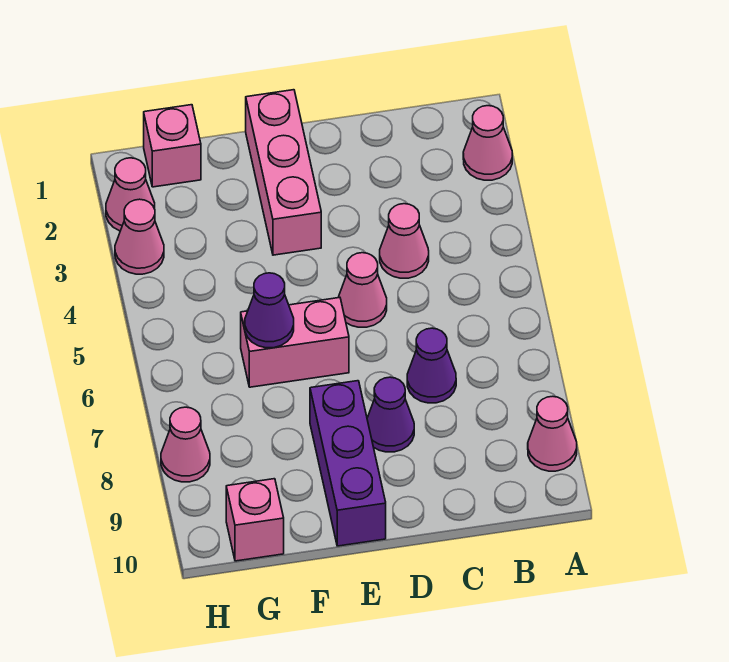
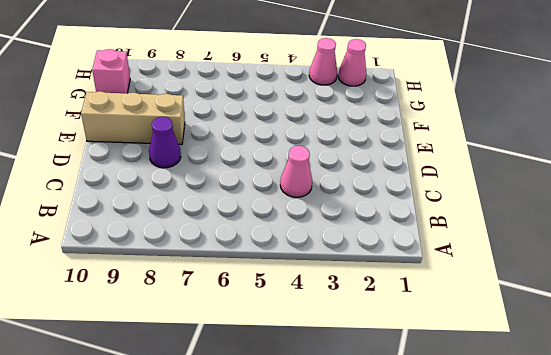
tan 1x3 brick [81,91,185,144] -> purple 1x3 brick [310,381,386,546]
none -> pink 1x1 cone [463,106,512,180]
none -> pink 1x1 cone [528,396,577,471]
none -> purple 1x1 cone [407,328,456,403]

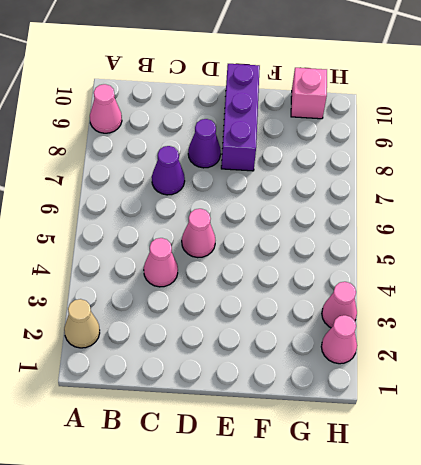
tan 1x1 cone [64,299,100,348] -> pink 1x1 cone [463,106,512,180]
none -> pink 1x3 brick [246,90,321,255]
none -> pink 1x2 brick [241,298,349,387]
none -> pink 1x1 brick [144,105,201,187]

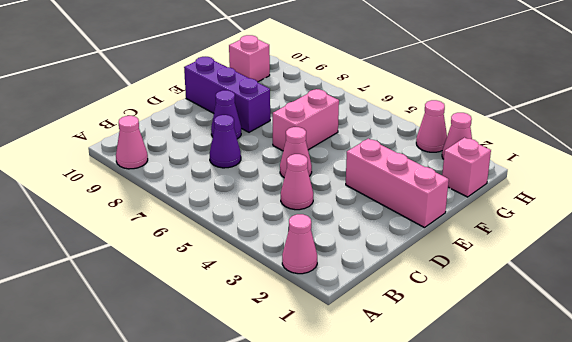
none -> pink 1x1 cone [161,407,210,482]
none -> purple 1x1 cone [245,273,294,348]

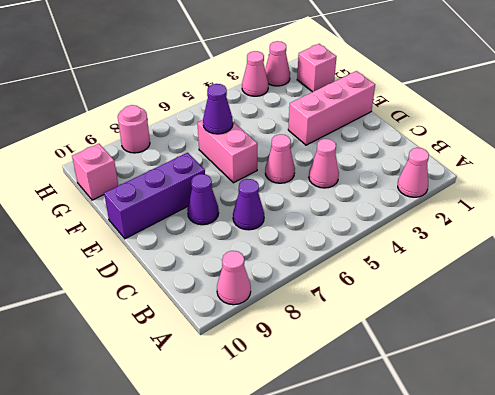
pink 1x1 round brick [118,105,150,153] -> pink 1x1 cone [161,407,210,482]

